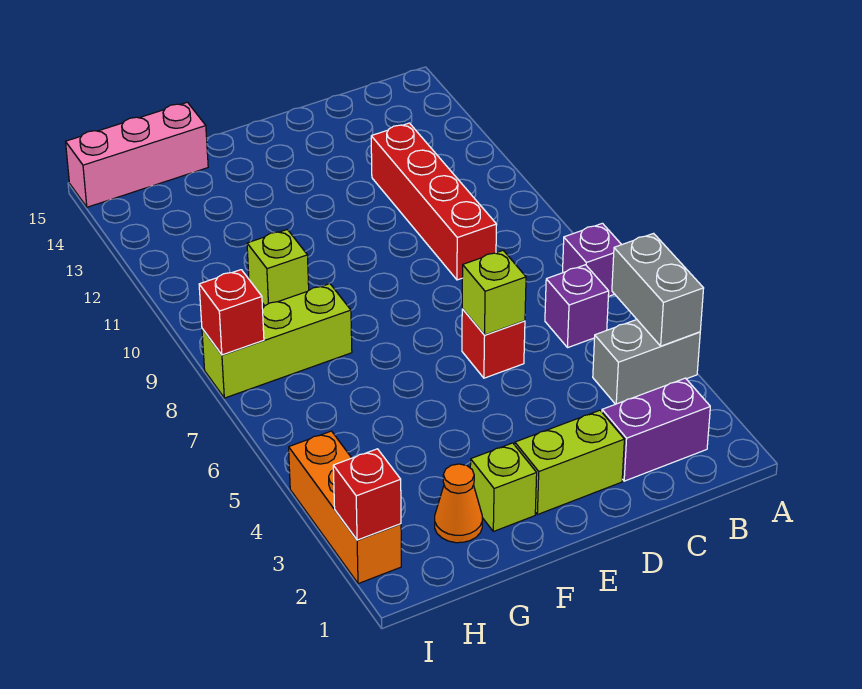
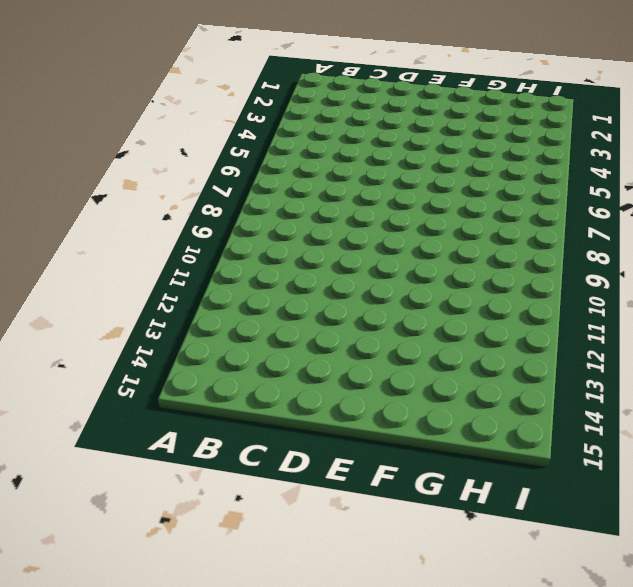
none -> grey 1x2 brick [593,320,700,404]
none -> purple 1x1 brick [563,223,622,297]
none -> purple 1x2 brick [602,378,710,481]

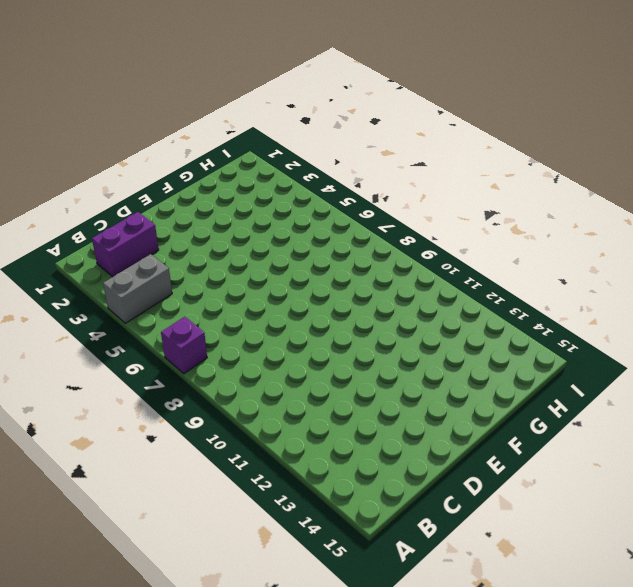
none -> purple 1x1 brick [545,265,609,348]
none -> red 1x4 brick [371,123,497,280]
none -> lime 1x2 brick [515,410,624,515]

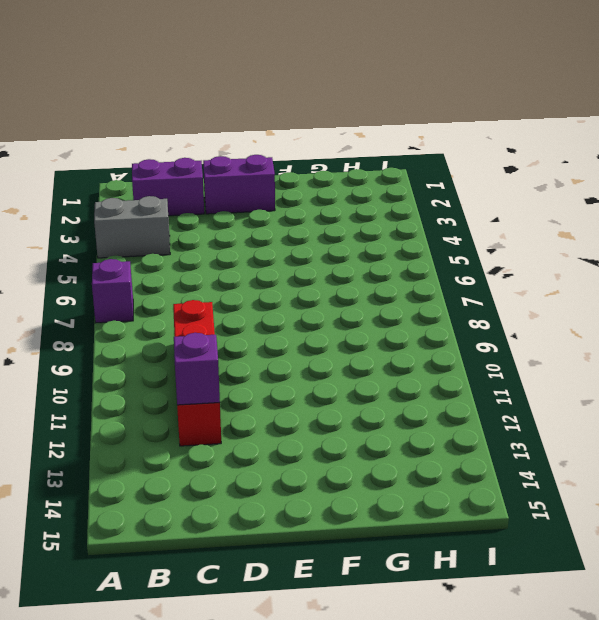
purple 1x1 brick [174,333,220,405] -> purple 1x1 brick moved to [545,265,609,348]
purple 1x2 brick [203,155,275,214] -> lime 1x2 brick [515,410,624,515]
none -> red 1x1 brick [462,309,525,378]
none -> lime 1x1 brick [470,443,537,531]
none -> orange 1x1 cone [435,464,482,543]

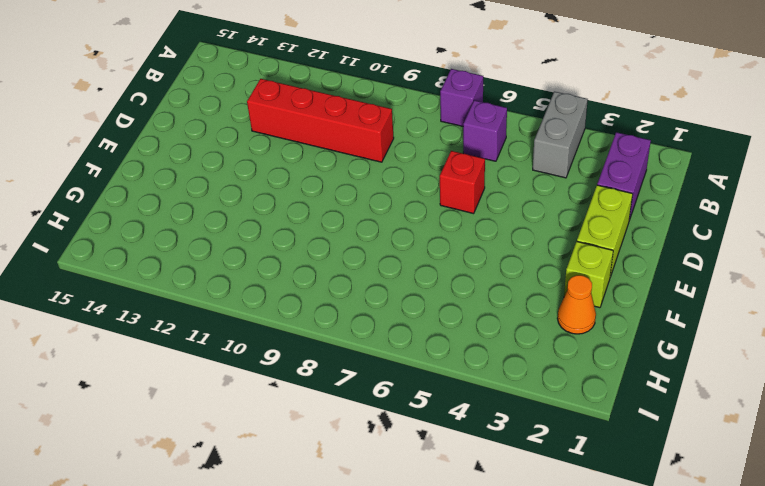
none -> lime 1x3 brick [202,284,352,398]
none -> lime 1x1 brick [247,230,309,306]
none -> pink 1x3 brick [66,102,208,207]

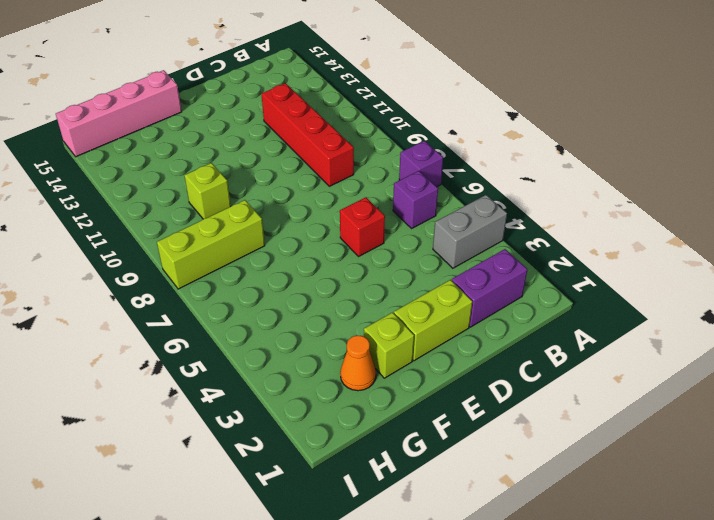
pink 1x4 brick [56,70,182,157] -> pink 1x3 brick [66,102,208,207]
none -> orange 1x3 brick [289,431,401,584]
none -> grey 1x2 brick [612,233,704,346]
none -> lime 1x1 brick [462,251,526,335]

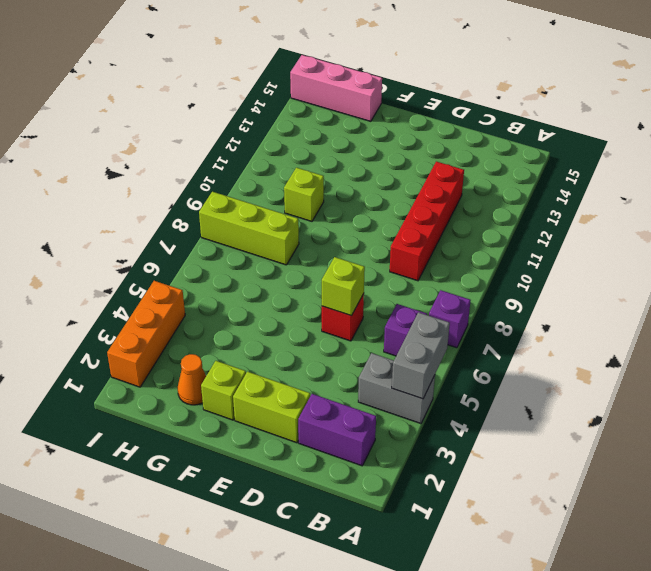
none -> red 1x1 brick [333,449,401,540]
none -> red 1x1 brick [199,270,264,355]

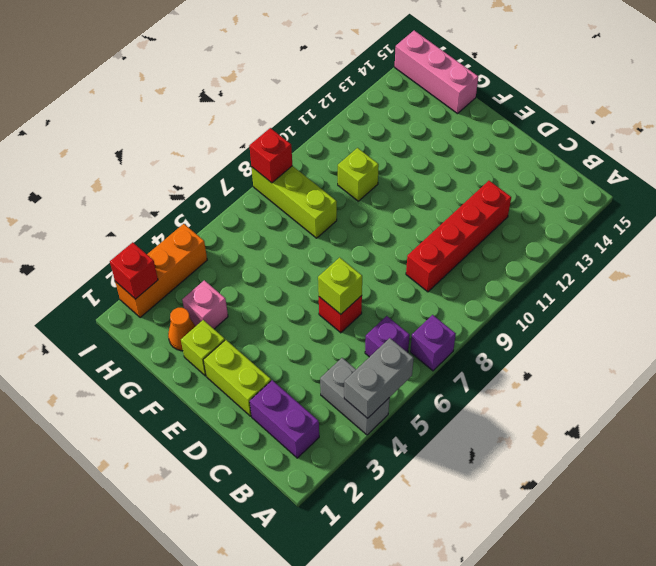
pink 1x1 brick [182,280,228,329] -> none

